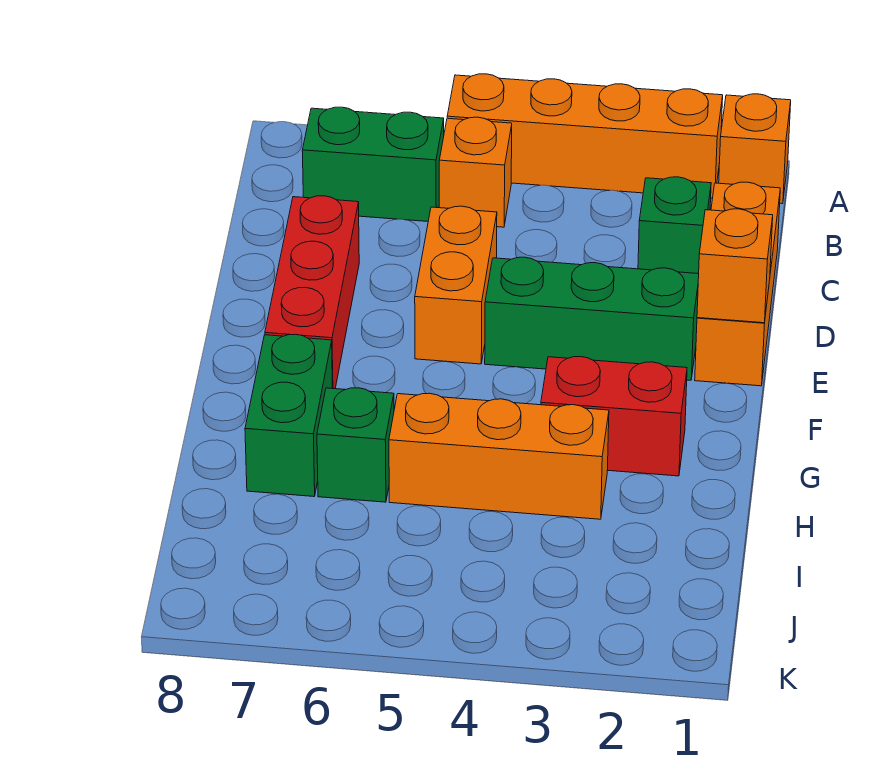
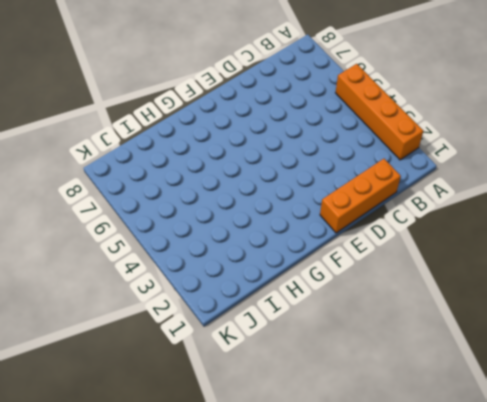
none -> orange 1x1 brick [719,94,791,204]
none -> orange 1x1 brick [439,117,512,227]
none -> green 1x2 brick [302,107,444,221]

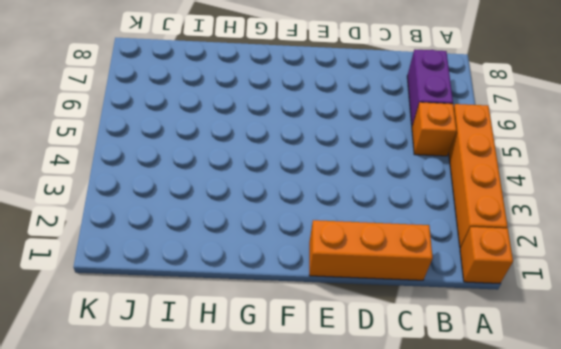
purple 1x2 brick [407,50,453,126] -> green 1x2 brick [302,107,444,221]
none -> green 1x1 brick [638,177,711,274]
none -> orange 1x2 brick [415,206,497,364]
none -> red 1x3 brick [265,196,359,389]

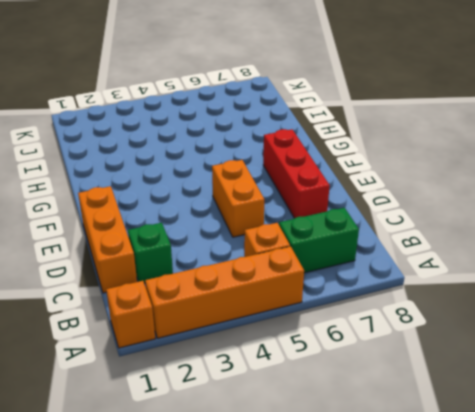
none -> green 1x3 brick [485,257,699,380]
none -> red 1x2 brick [541,357,687,476]
none -> green 1x2 brick [245,334,332,497]

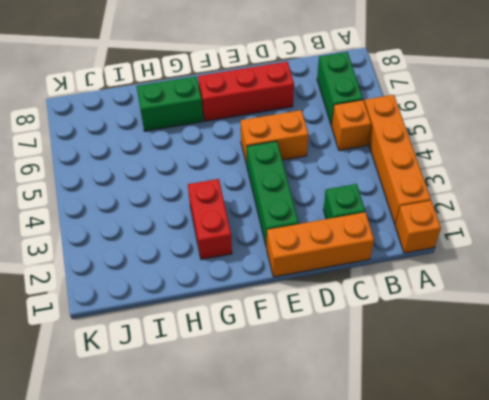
none -> orange 1x3 brick [389,393,609,519]
none -> green 1x1 brick [317,388,394,502]
none -> orange 1x1 brick [697,209,773,323]

